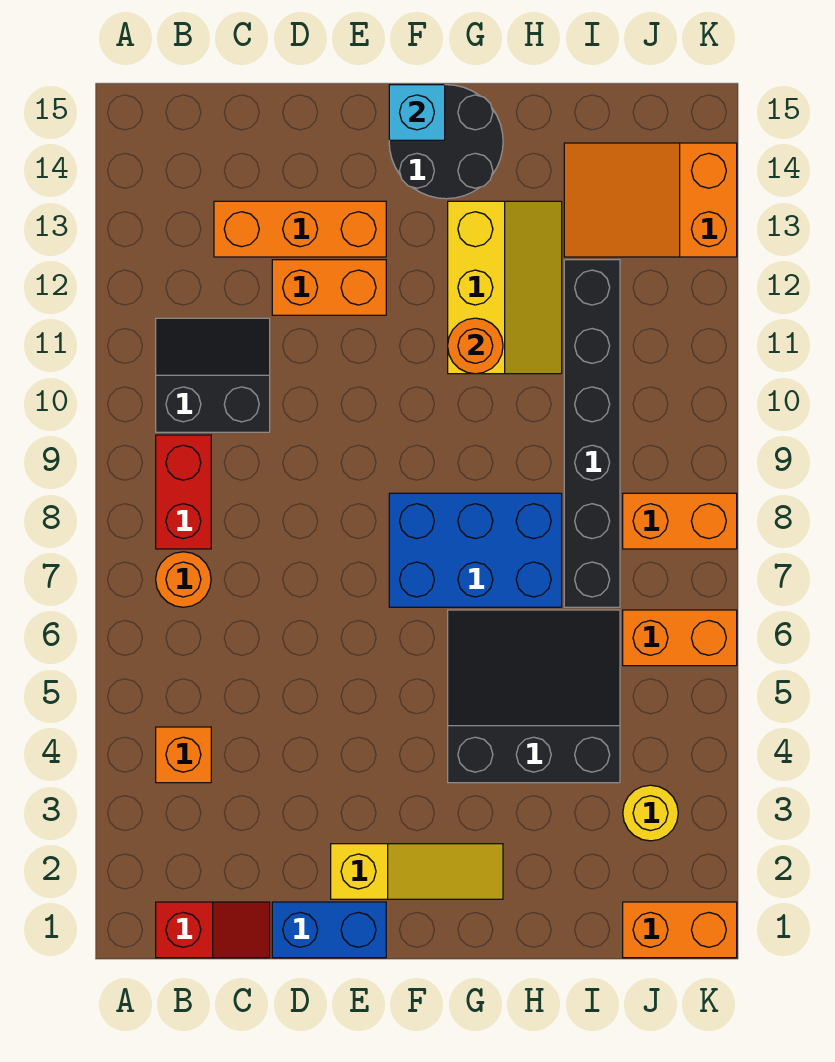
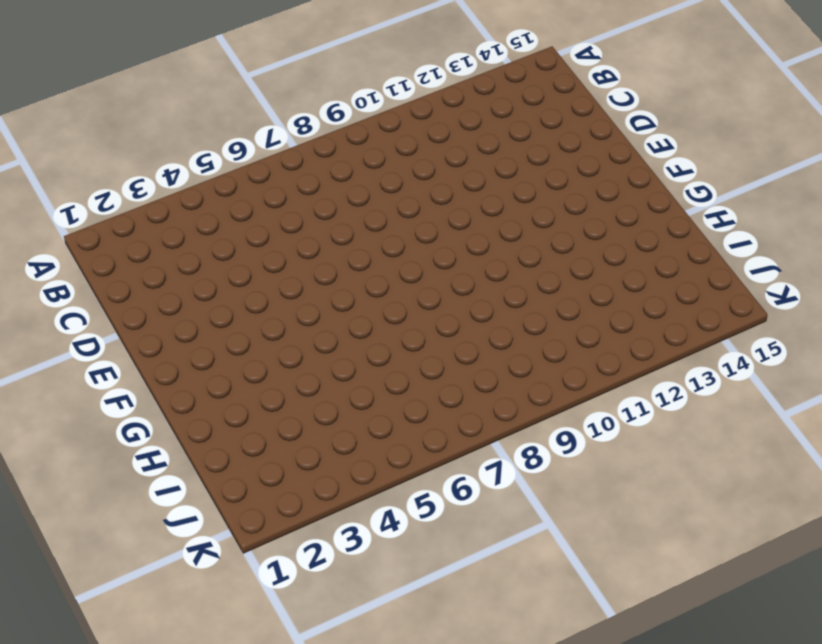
none -> red 1x2 slope [156,902,270,958]
none -> orange 1x1 brick [156,727,211,783]
none -> orange 1x1 round brick [156,552,211,607]

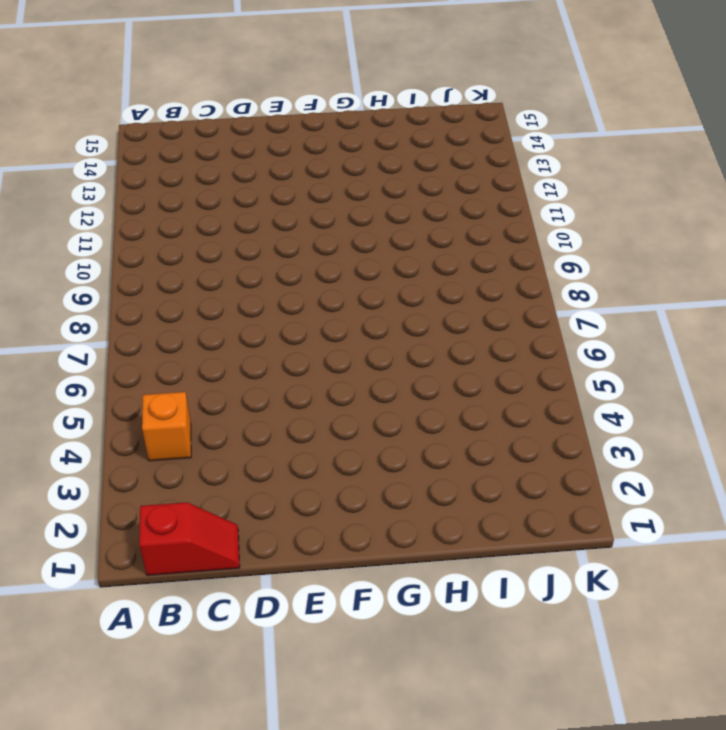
none -> orange 1x1 round brick [156,552,211,607]
none -> red 1x2 brick [156,435,211,549]
none -> black 2x2 slope [156,318,270,432]

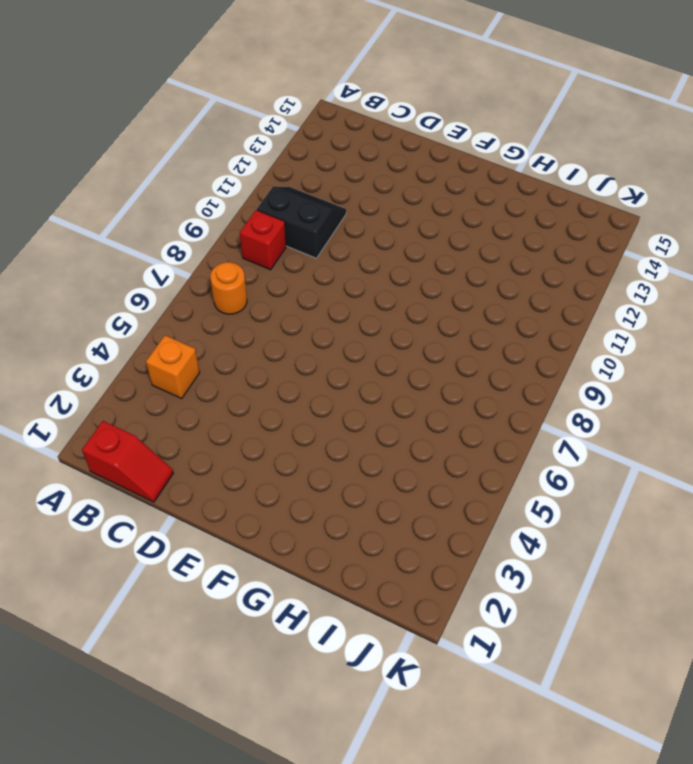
red 1x1 brick [240,210,286,270] -> red 1x2 brick [156,435,211,549]
none -> orange 1x3 brick [214,201,386,257]
none -> blue 1x2 brick [272,902,386,958]
none -> orange 1x2 brick [272,260,386,315]

